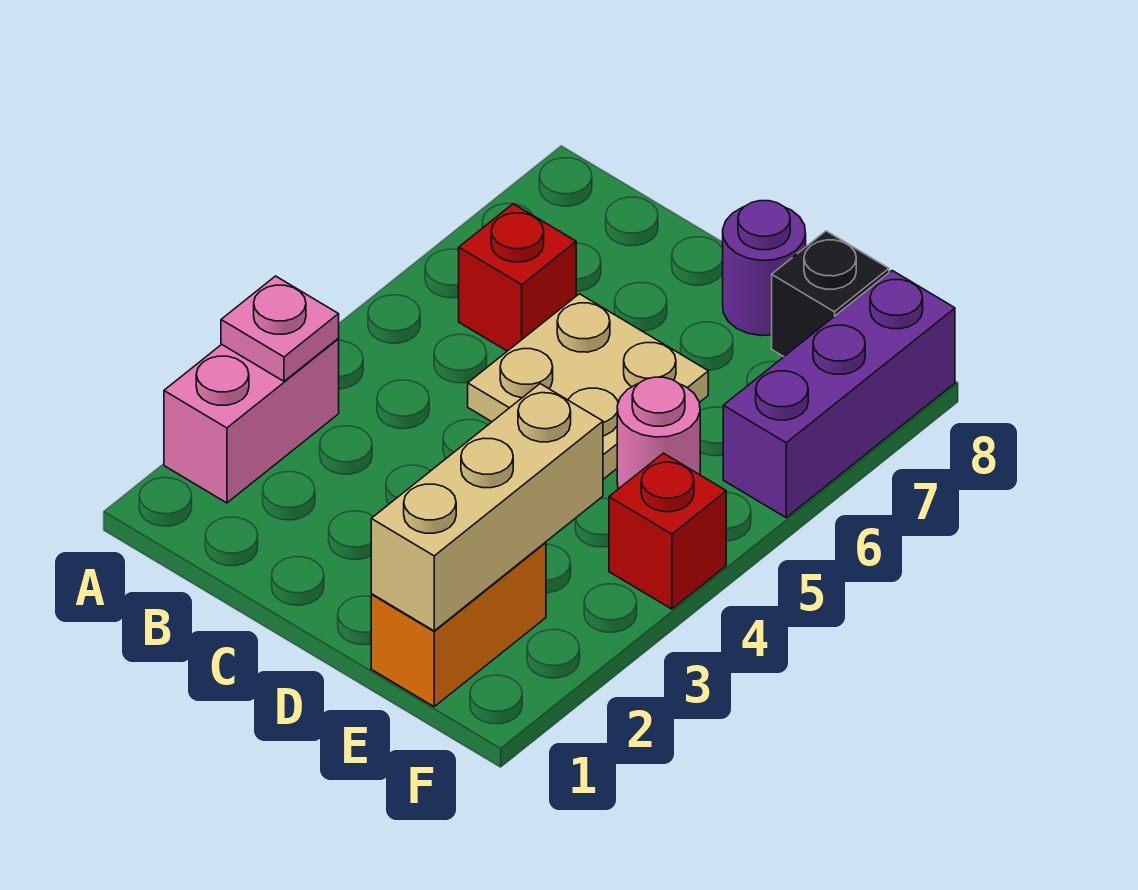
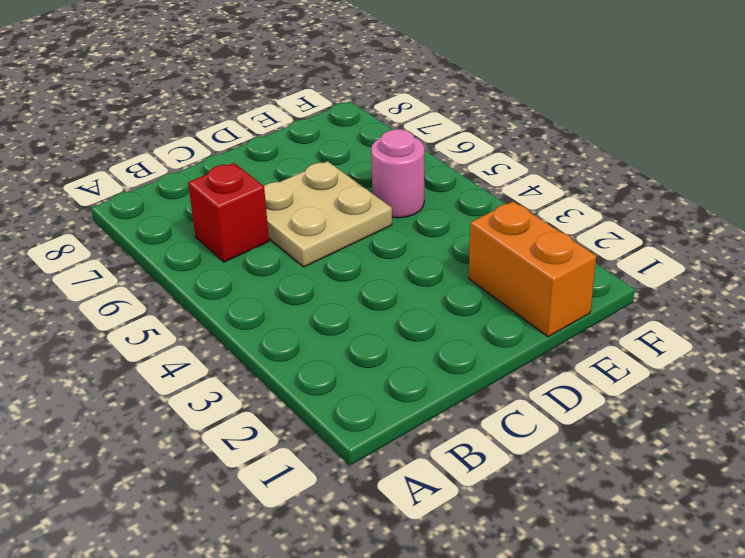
none -> pink 1x2 brick [164,339,339,503]
none -> purple 1x1 round brick [723,201,806,336]

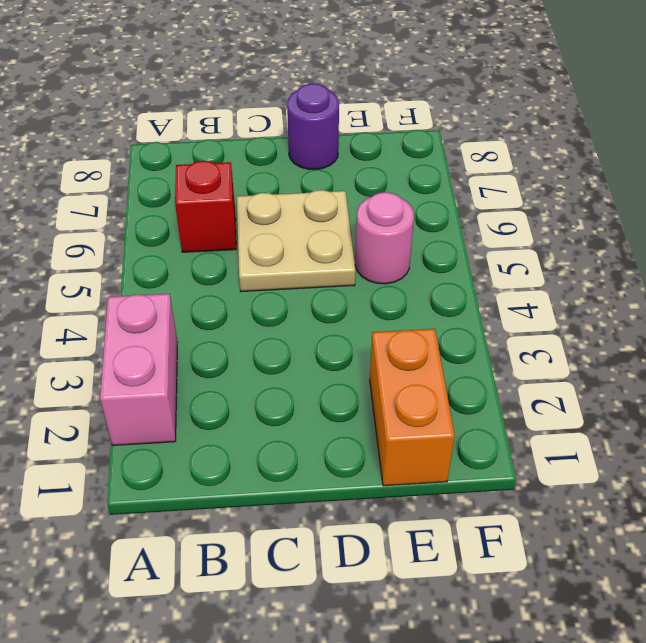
none -> black 1x1 brick [772,231,889,357]
none -> red 1x1 brick [609,453,726,609]

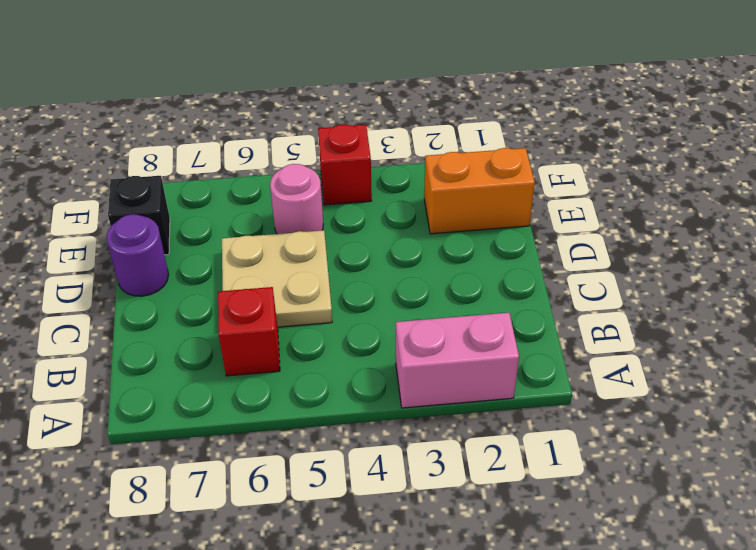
none -> purple 1x3 brick [723,271,955,518]
none -> pink 1x1 plate [221,276,339,381]

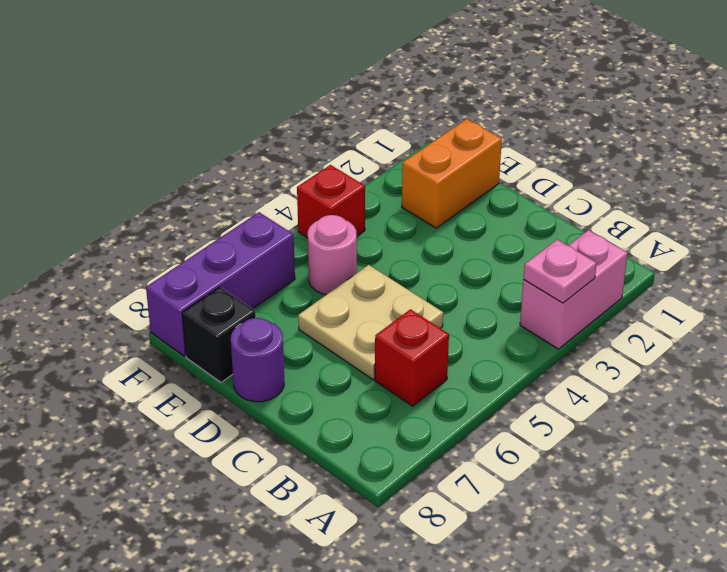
none -> tan 1x3 brick [371,384,603,631]

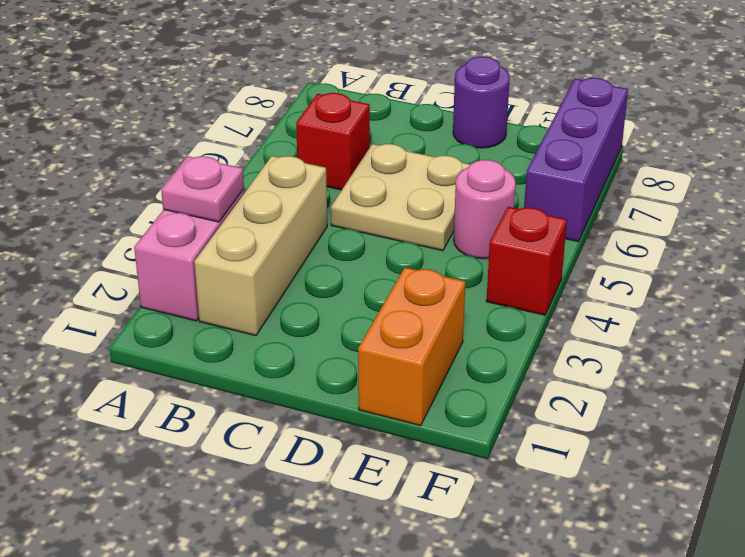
tan 1x3 brick [194,156,327,336] -> tan 1x3 brick moved to [371,384,603,631]
none -> black 1x1 brick [772,231,889,357]

